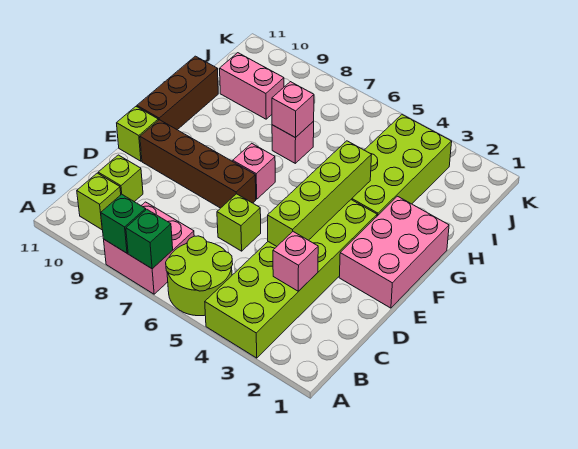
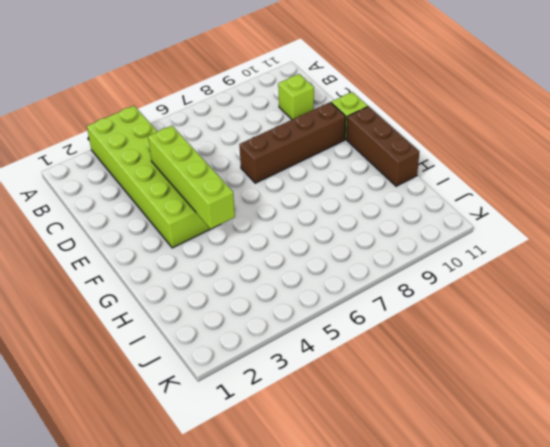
none -> lime 2x2 round brick [166,236,233,316]
none -> pink 2x2 brick [104,202,194,294]
none -> lime 1x1 brick [77,173,121,230]

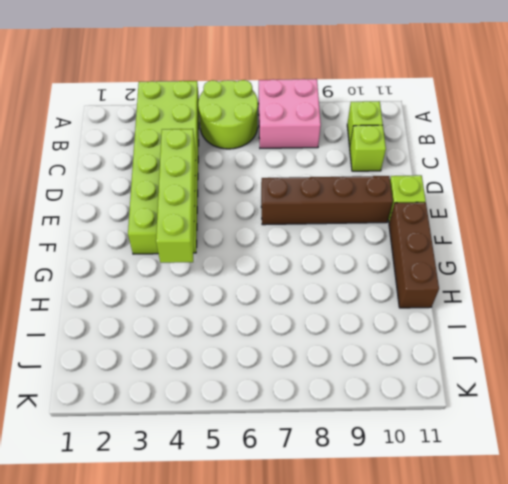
none -> lime 1x1 brick [217,194,261,251]
none -> pink 2x3 brick [339,196,449,308]
none -> pink 1x1 brick [233,143,275,199]

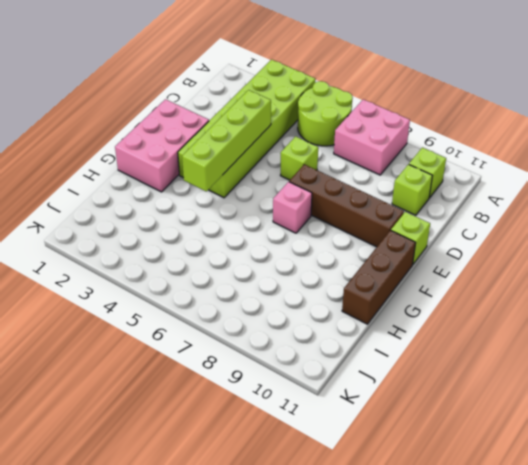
none -> lime 2x4 brick [351,115,452,216]
none -> pink 1x1 brick [272,121,314,163]
none -> pink 1x2 brick [220,53,284,119]

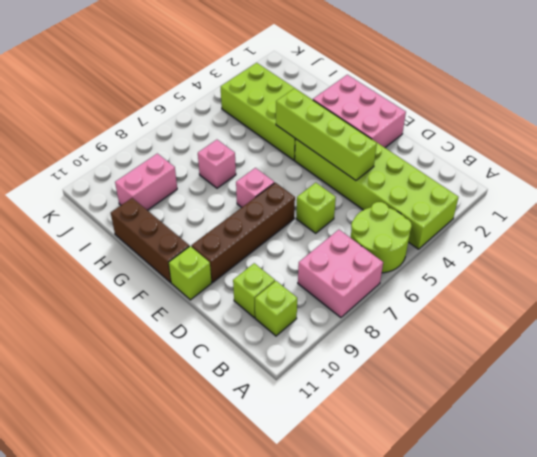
none -> green 1x1 brick [126,209,173,269]
none -> green 1x1 brick [101,194,146,253]
none -> pink 1x1 brick [273,232,318,291]

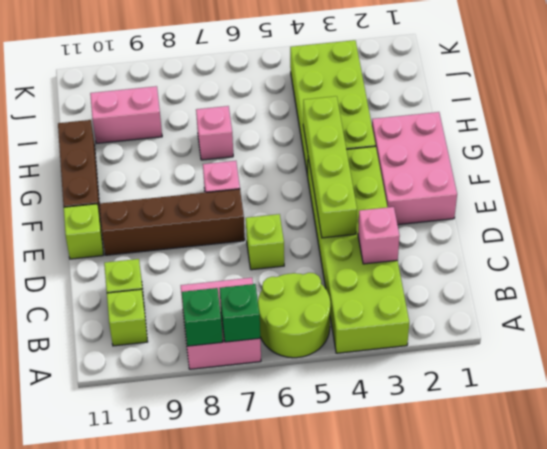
none -> pink 1x1 brick [272,82,314,138]

